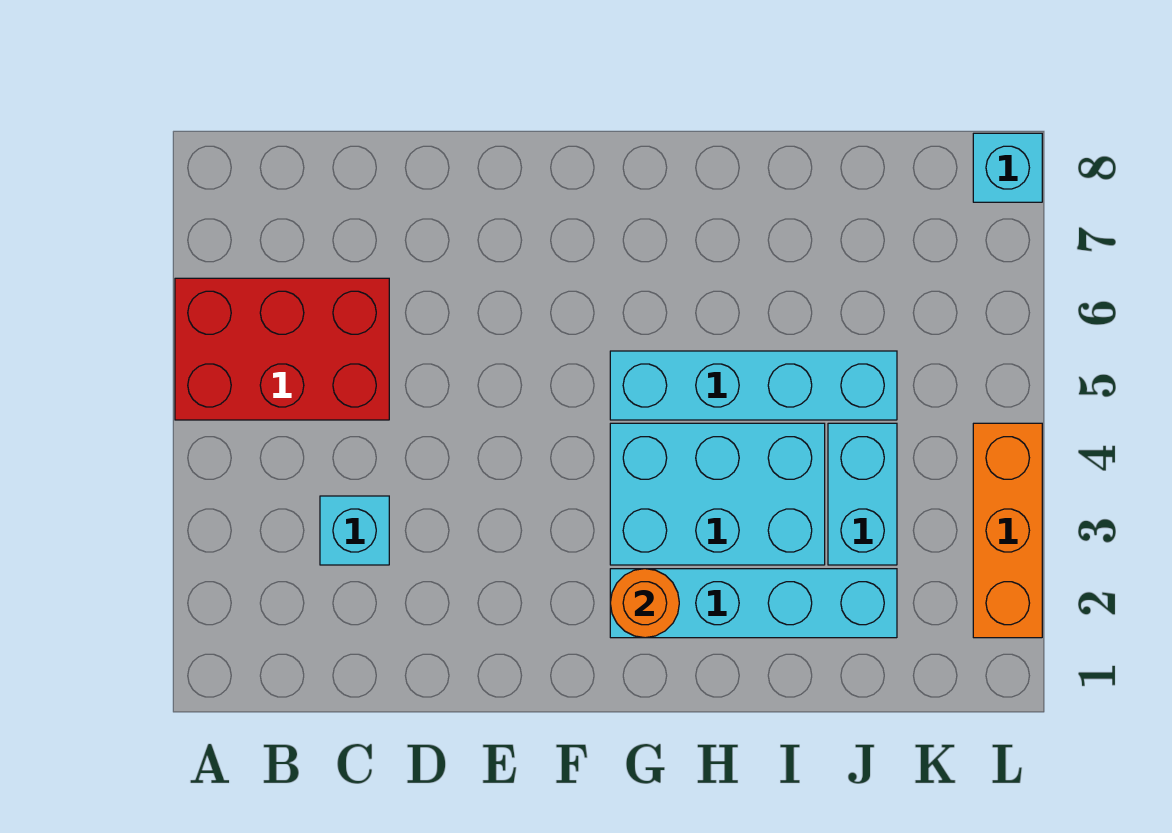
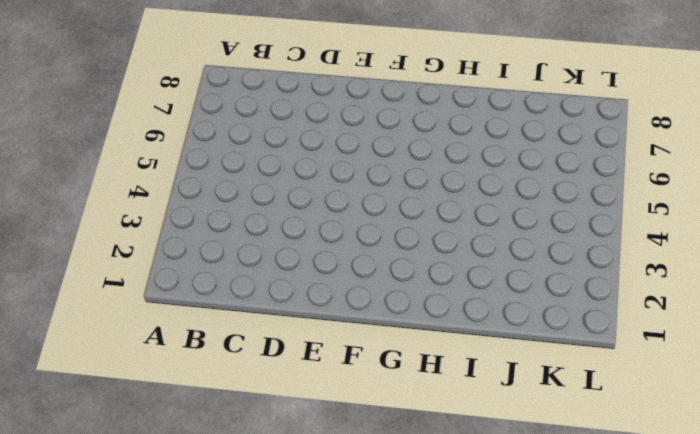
none -> red 2x3 brick [175,278,389,420]
none -> cyan 1x1 brick [320,496,389,565]

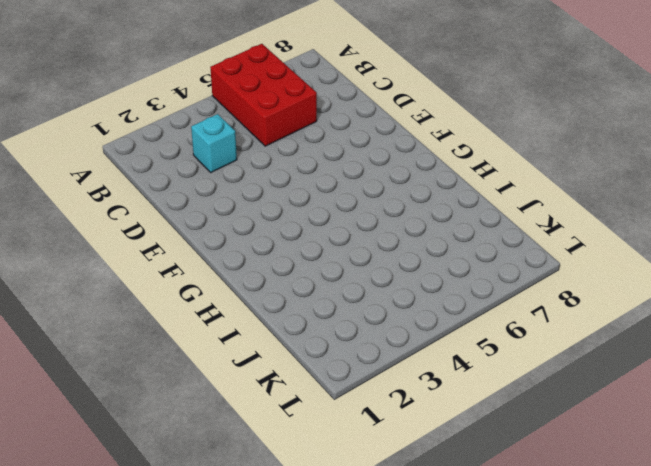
none -> cyan 1x4 brick [610,569,897,638]
none -> cyan 2x3 brick [610,423,825,565]

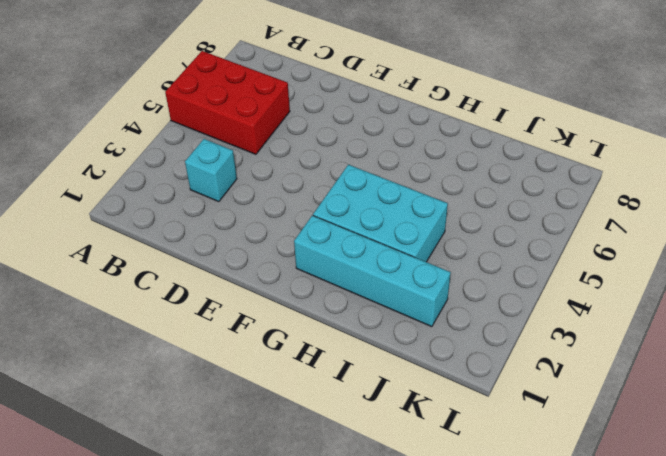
none -> cyan 1x4 brick [610,351,897,420]
none -> cyan 1x2 brick [828,423,897,565]

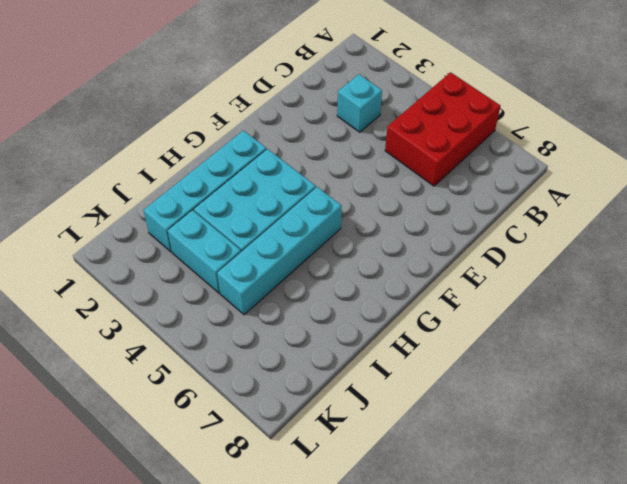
none -> orange 1x3 brick [973,423,1042,638]
none -> cyan 1x1 brick [973,133,1042,202]

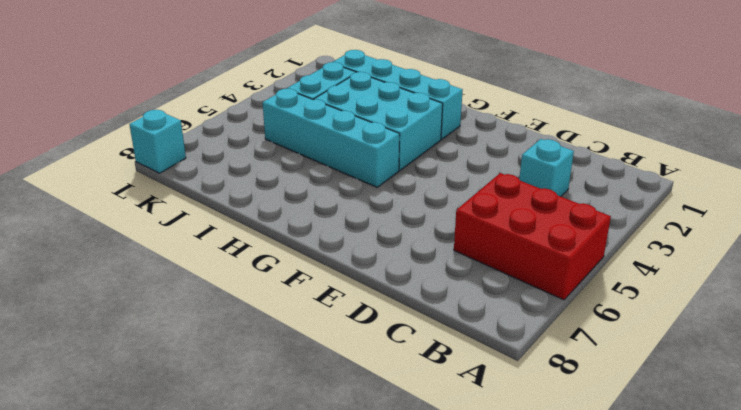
none -> orange 1x3 brick [973,423,1042,638]
none -> orange 1x1 round brick [610,569,679,638]

